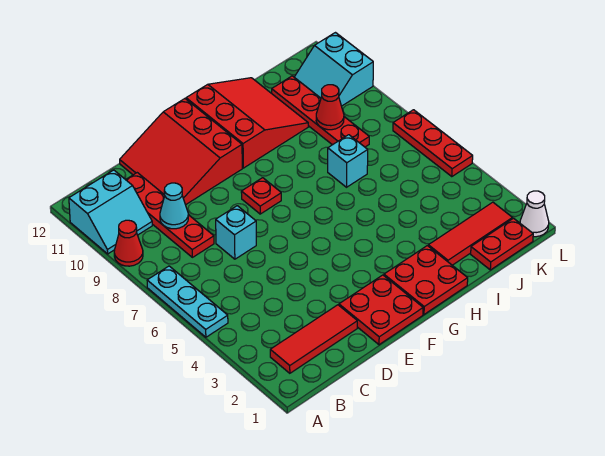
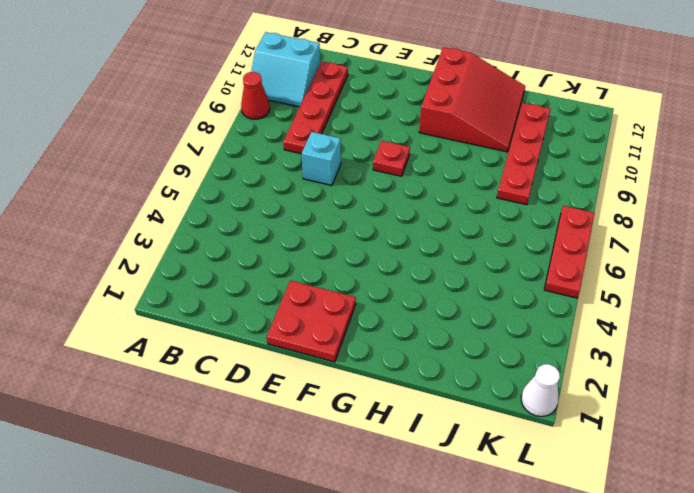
none -> cyan 1x3 plate [147,266,228,337]
none -> red 1x3 tile [270,305,357,373]
none -> red 3x3 slope [120,99,242,205]

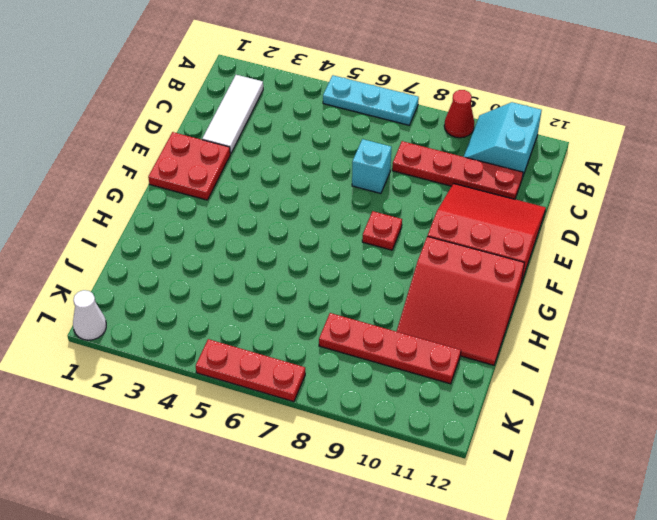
white 1x3 tile [202,75,263,154] -> red 1x3 tile [270,305,357,373]
none -> red 2x2 plate [384,246,468,314]
none -> red 1x3 tile [428,202,512,265]
none -> cyan 1x1 brick [328,135,368,187]

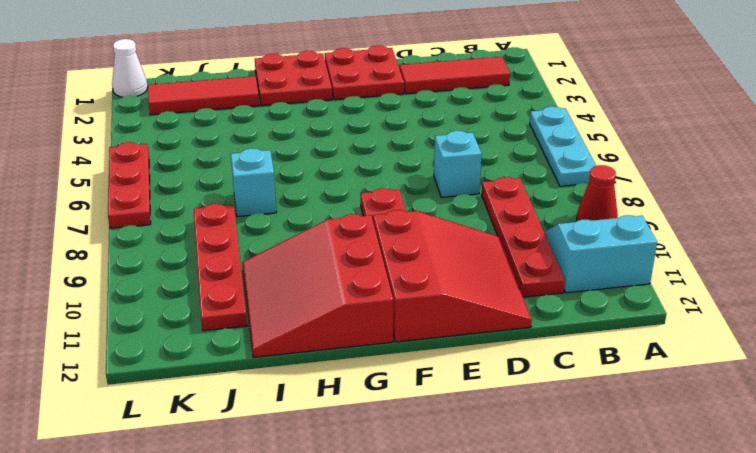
none -> red 1x2 plate [471,218,533,270]
none -> cyan 2x2 slope [294,33,373,106]
none -> cyan 1x1 cone [160,183,188,229]

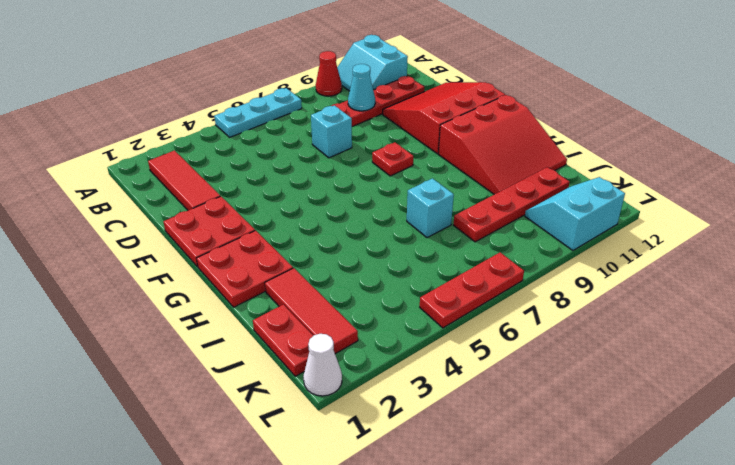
none -> red 1x1 cone [316,85,344,130]

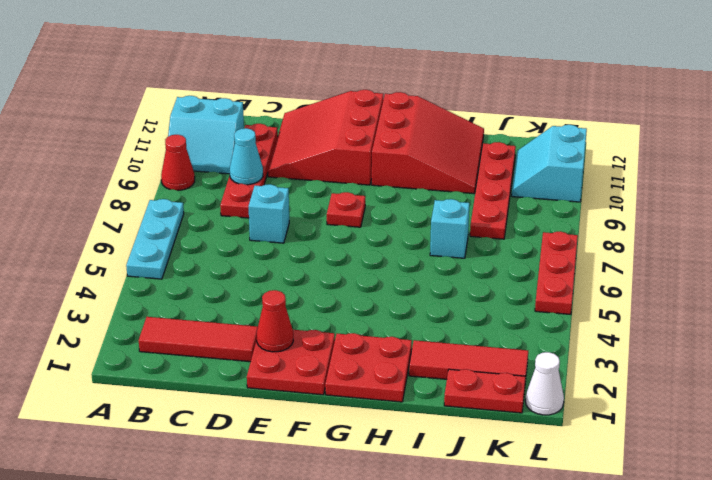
red 1x1 cone [257,290,293,352] -> red 1x1 cone moved to [316,85,344,130]

